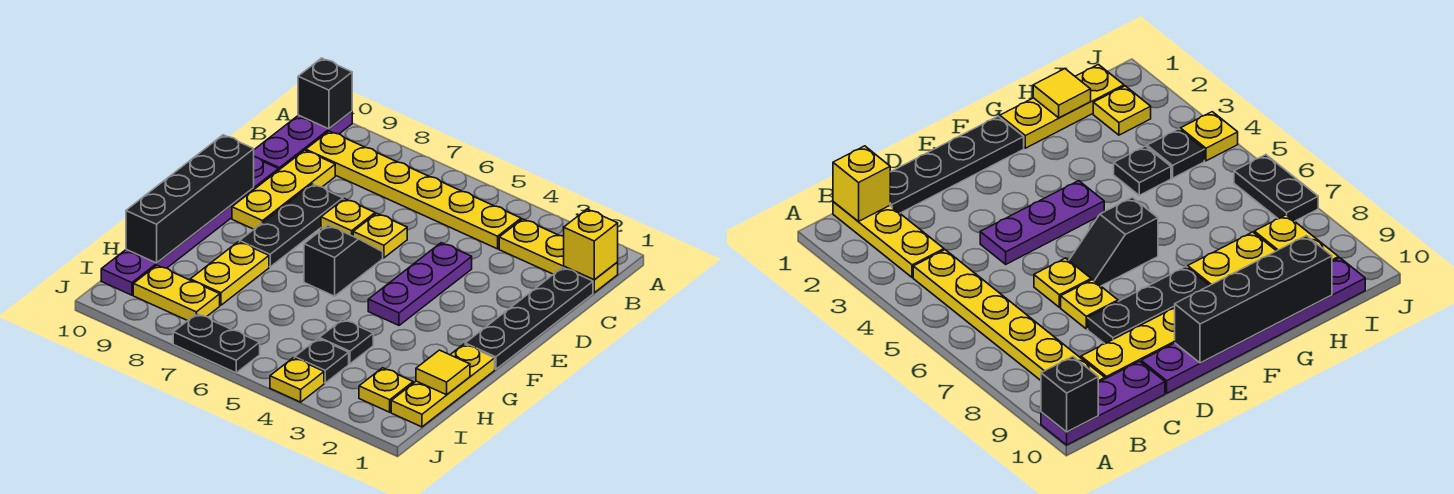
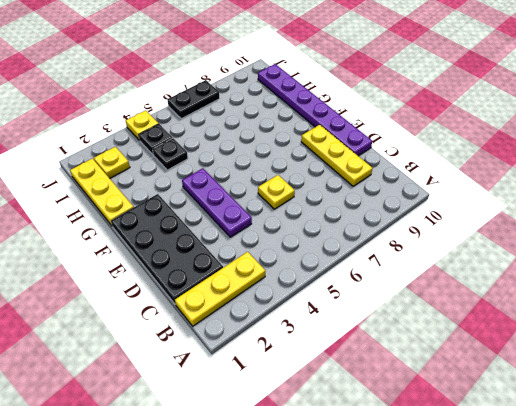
black 2x4 plate [111,194,223,304] -> black 1x4 plate [465,267,593,369]
none -> purple 1x3 plate [254,111,352,170]
none -> yellow 1x6 plate [306,131,521,249]
none -> yellow 1x1 plate [321,199,375,236]

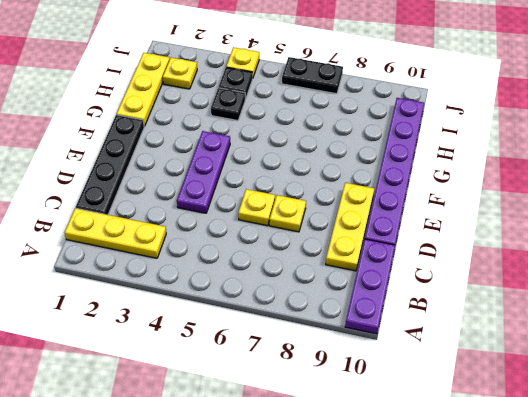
none -> yellow 1x6 plate [306,131,521,249]
none -> black 1x3 plate [240,184,343,267]
none -> black 1x2 slope [304,225,383,296]

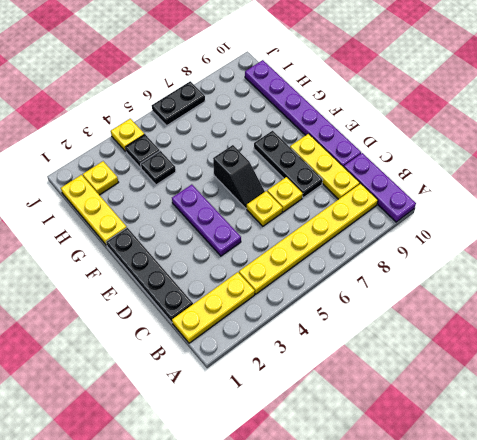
none -> yellow 1x2 plate [190,242,269,305]
none -> yellow 1x2 plate [133,265,220,321]
none -> black 1x1 brick [298,58,352,129]

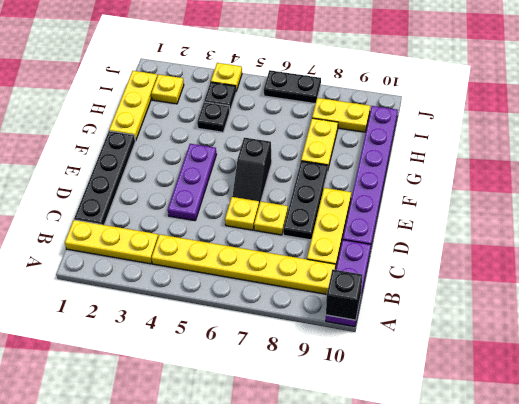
none -> yellow 1x1 brick [564,209,618,280]
none -> black 1x4 brick [126,135,254,263]
none -> yellow 1x1 tile [416,350,470,395]

